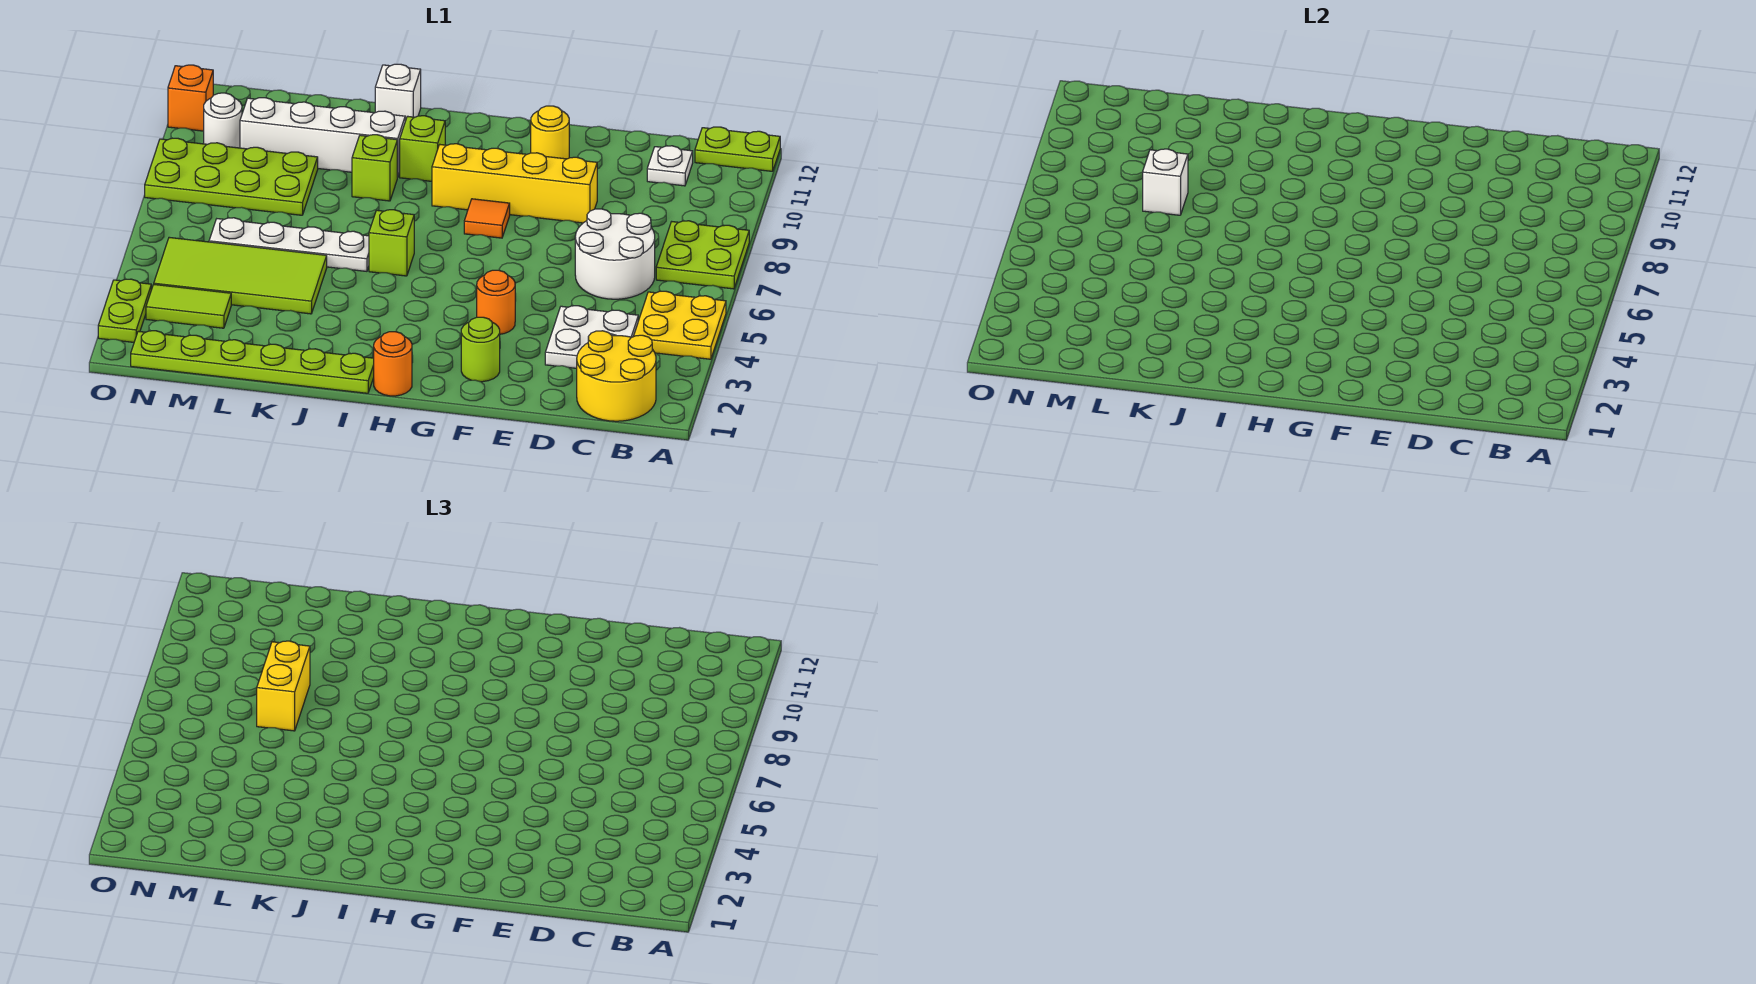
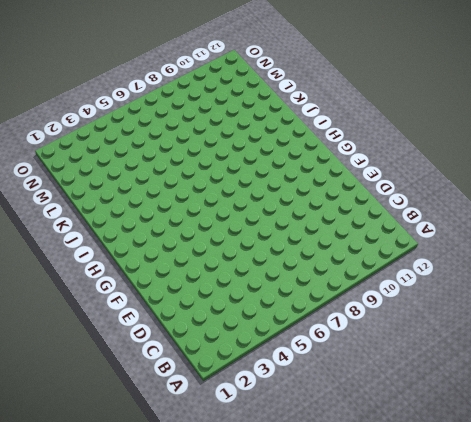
none -> yellow 2x2 plate [634,291,726,359]
none -> lime 2x2 plate [656,221,749,289]
none -> lime 1x2 plate [695,127,780,171]

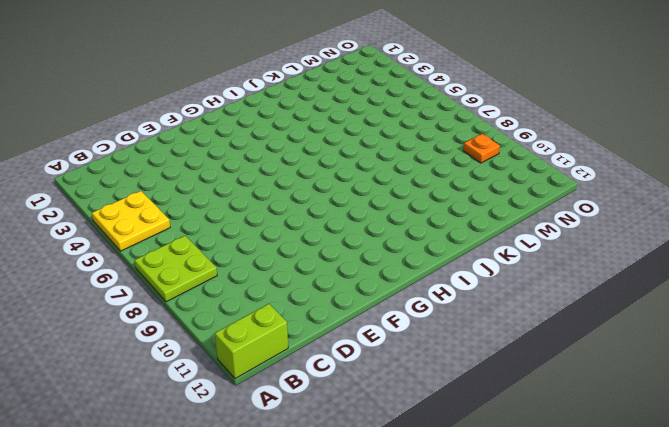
lime 1x2 brick [215,304,288,379] -> lime 1x2 plate [695,127,780,171]
orange 1x1 plate [463,134,500,163] -> lime 2x4 plate [145,138,318,215]
none -> yellow 2x2 round brick [577,331,656,421]
none -> white 2x2 plate [545,306,638,368]
none -> white 2x2 round brick [575,209,655,299]

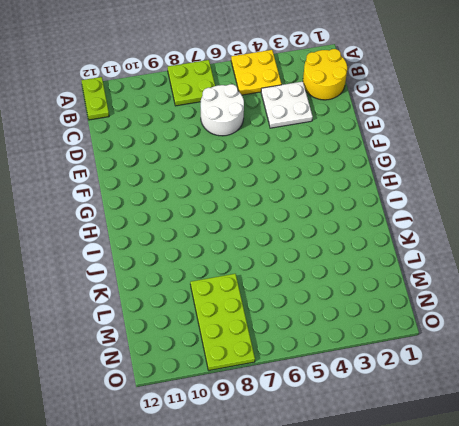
none -> white 1x1 plate [647,146,693,186]
none -> yellow 1x4 brick [432,144,597,223]
none -> lime 1x1 round brick [461,317,500,382]

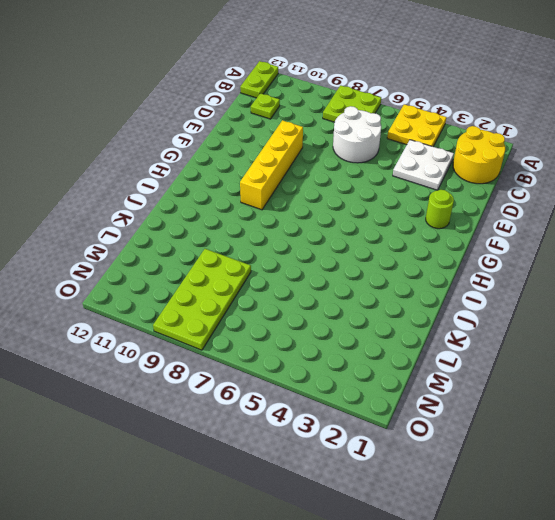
lime 1x1 plate [251,93,280,119] -> white 1x1 plate [647,146,693,186]
none -> orange 1x1 round brick [477,270,515,334]
none -> yellow 1x1 round brick [531,106,569,159]
none -> orange 1x1 tile [464,199,510,238]

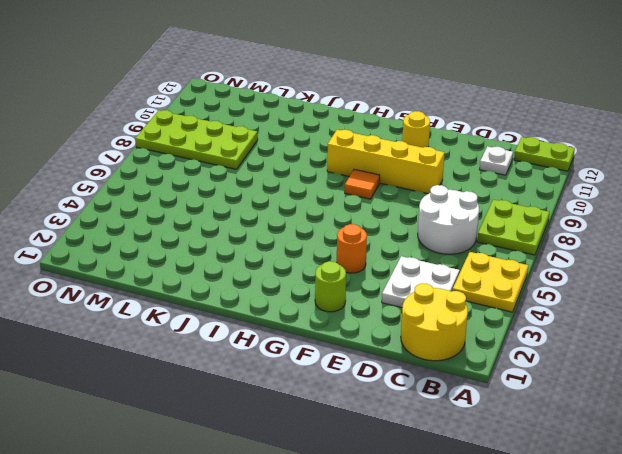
none -> orange 1x1 round brick [374,332,412,396]
none -> lime 1x6 plate [131,331,374,393]
none -> lime 1x1 brick [369,210,414,276]

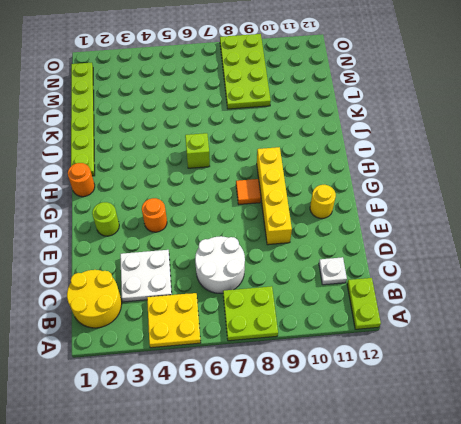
none -> lime 1x1 brick [400,116,445,181]
none -> white 1x4 plate [209,218,369,271]
none -> lime 1x1 brick [352,135,397,201]

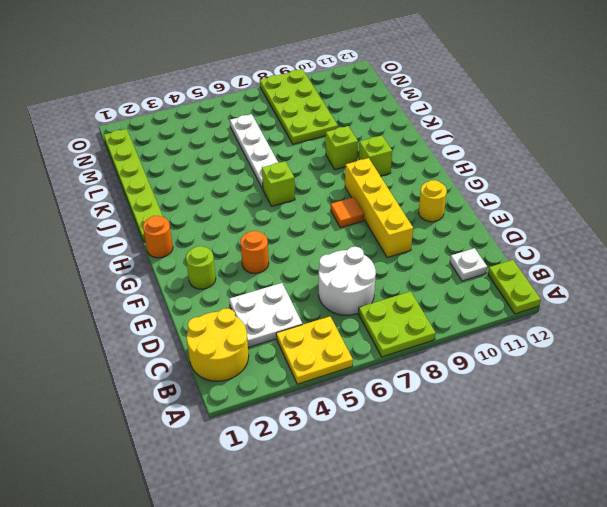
none -> white 1x4 brick [240,98,405,178]
none -> white 1x1 brick [375,64,421,121]
none -> lime 2x4 tile [154,237,327,314]

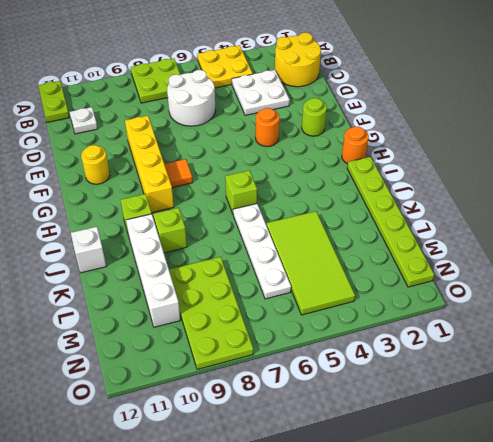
none -> lime 1x2 tile [146,284,231,328]
none -> white 1x1 round brick [204,93,242,148]
none -> lime 1x2 plate [98,279,151,342]

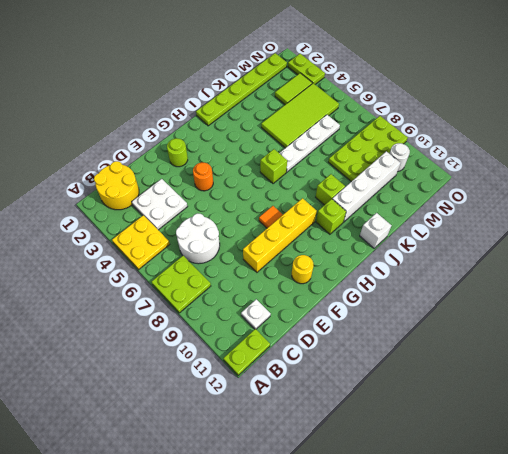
none -> orange 1x1 round brick [374,332,412,396]
none -> orange 1x1 brick [168,65,213,131]
none -> white 1x1 brick [1143,149,1188,215]

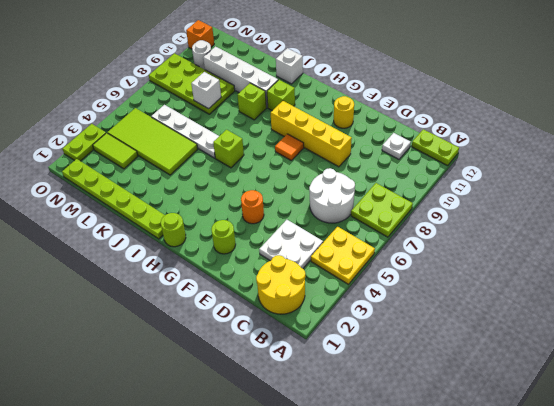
lime 1x1 round brick [161,213,186,247] -> orange 1x1 round brick [374,332,412,396]
none -> yellow 1x2 brick [257,641,310,731]

